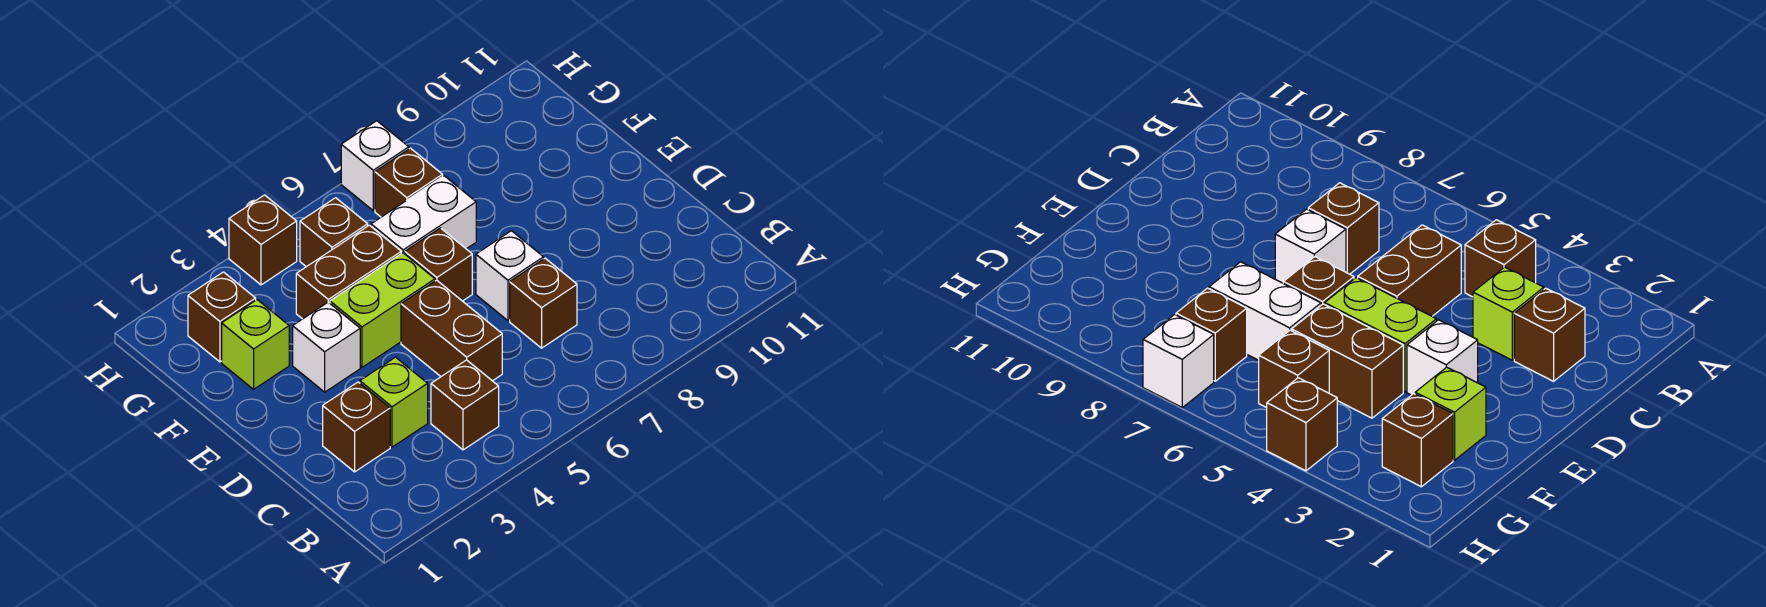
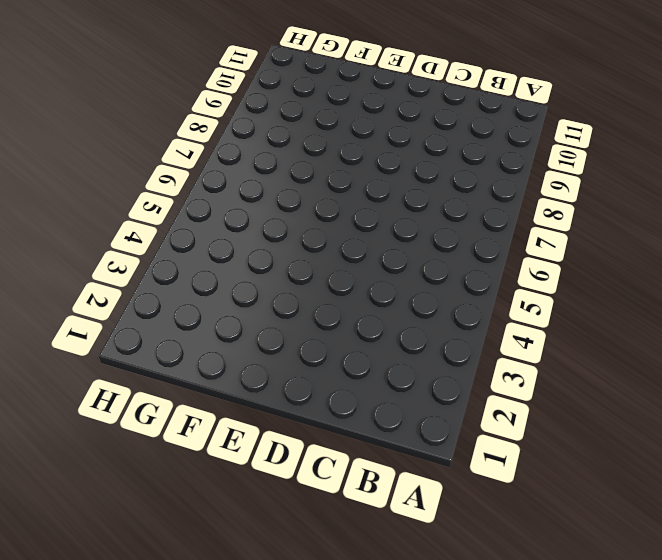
none -> brown 1x1 brick [431,360,499,450]
none -> brown 1x1 brick [323,382,390,472]
none -> lime 1x1 brick [360,357,428,447]

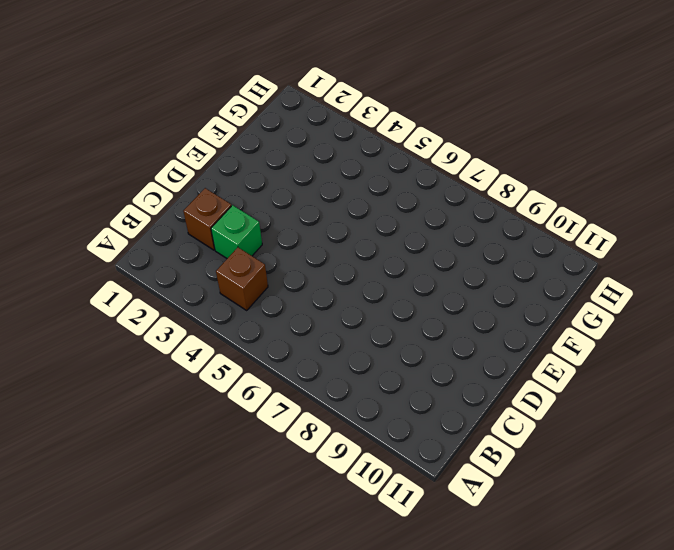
green 1x1 brick [211,205,262,258] -> lime 1x1 brick [360,357,428,447]
none -> brown 1x2 brick [401,280,502,381]
none -> brown 1x1 brick [510,258,577,348]
none -> white 1x1 brick [476,231,544,321]

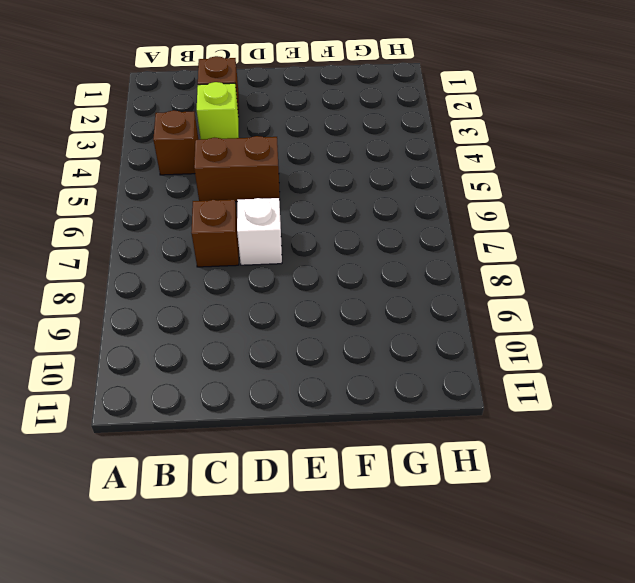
none -> white 1x1 brick [293,302,360,392]
none -> lime 1x2 brick [330,253,435,367]
none -> brown 1x1 brick [405,228,472,301]

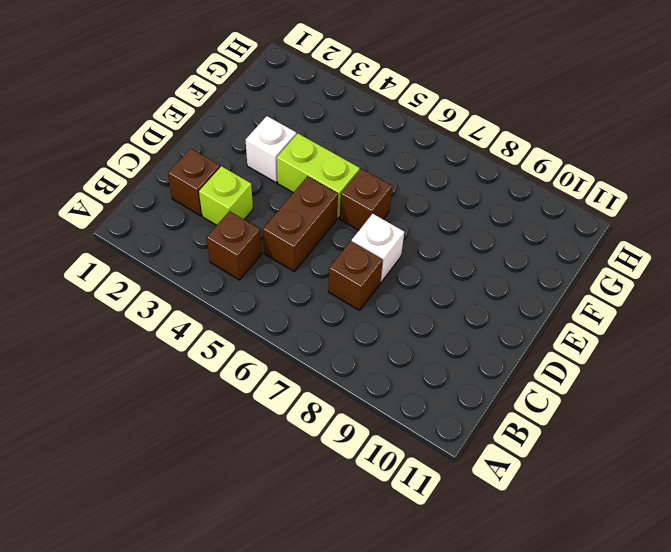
none -> lime 1x1 brick [222,300,289,389]
none -> brown 1x2 brick [296,225,401,319]
none -> white 1x2 brick [371,176,476,254]

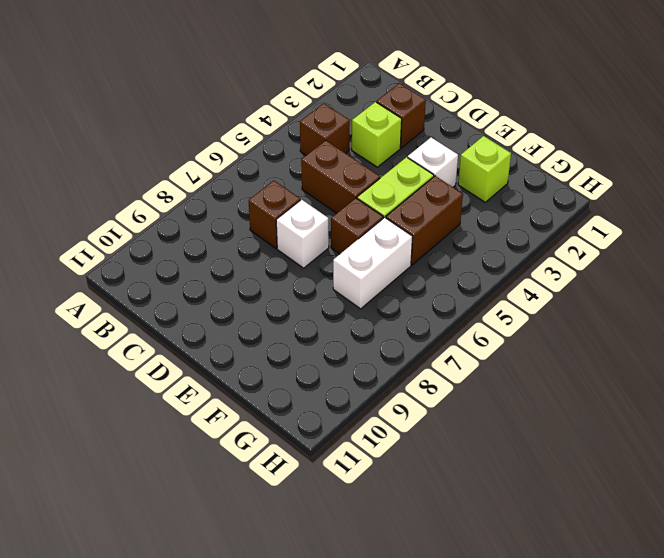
none -> brown 1x1 brick [188,272,256,362]
none -> brown 1x1 brick [300,198,368,267]
none -> brown 1x1 brick [375,148,443,217]

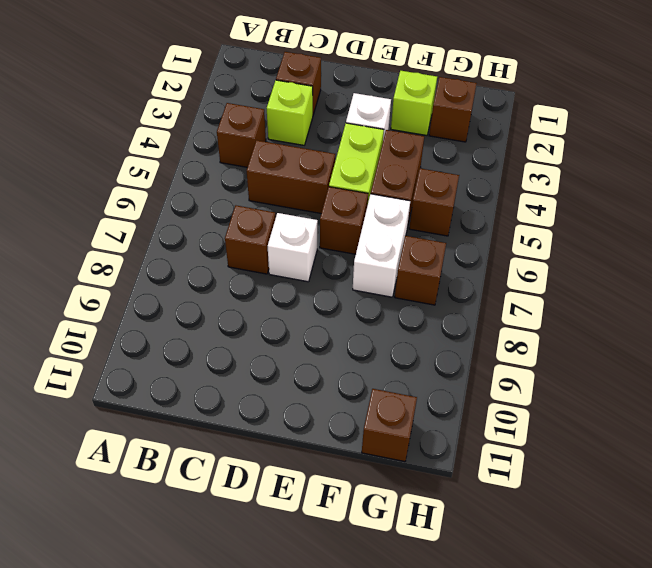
brown 1x1 brick [362,389,417,462] -> brown 1x1 brick moved to [229,195,297,285]
none -> white 1x1 brick [341,121,409,210]

